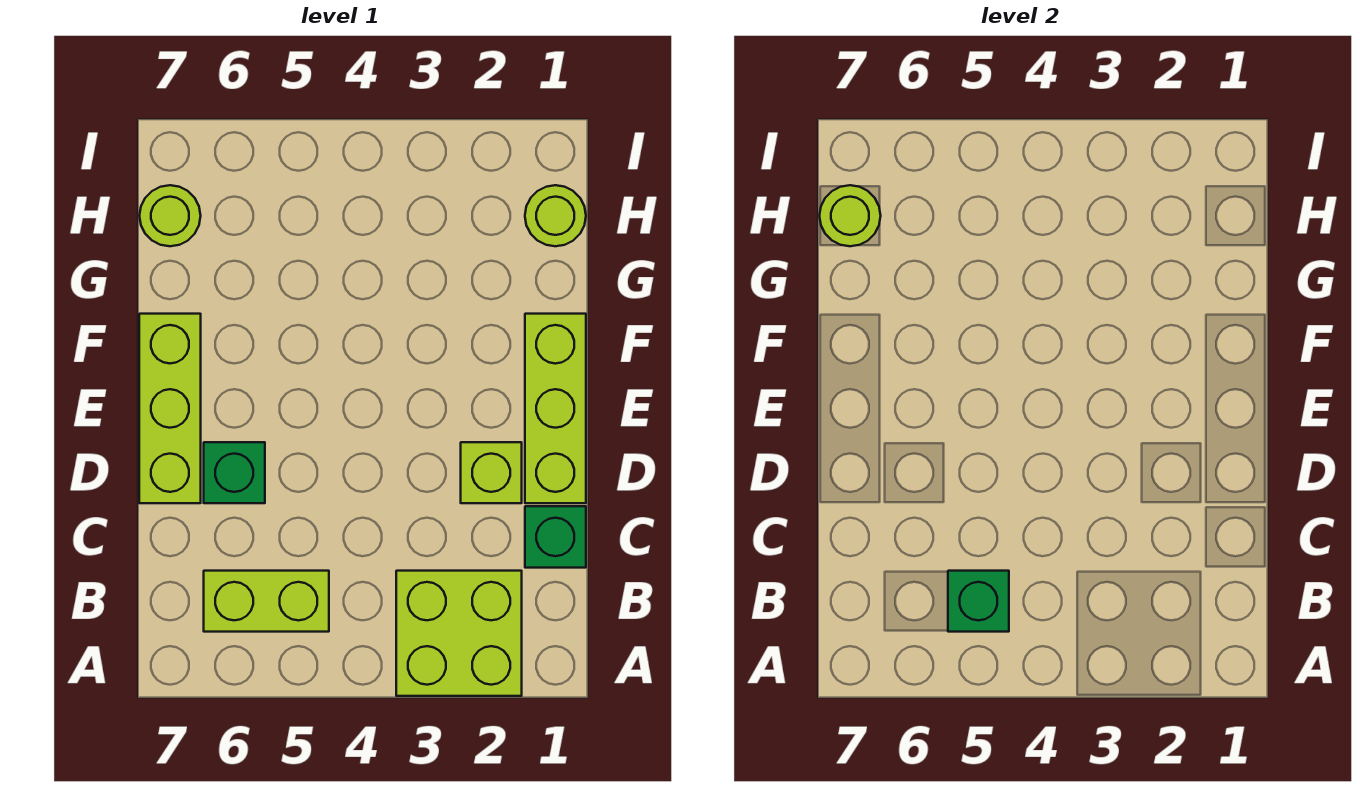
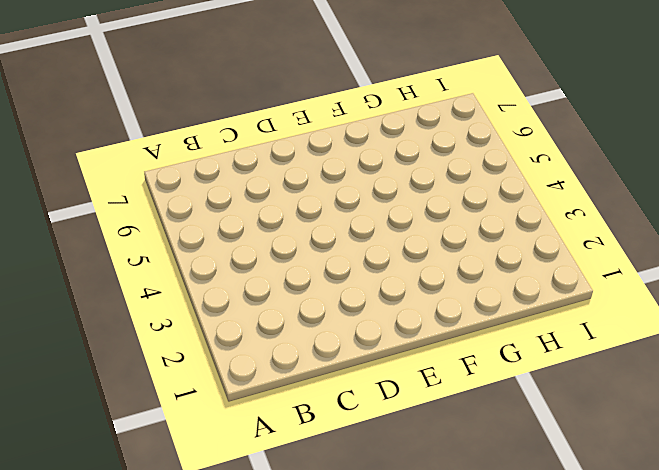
none -> lime 2x2 brick [396,571,522,696]
none -> lime 1x2 brick [204,571,329,632]

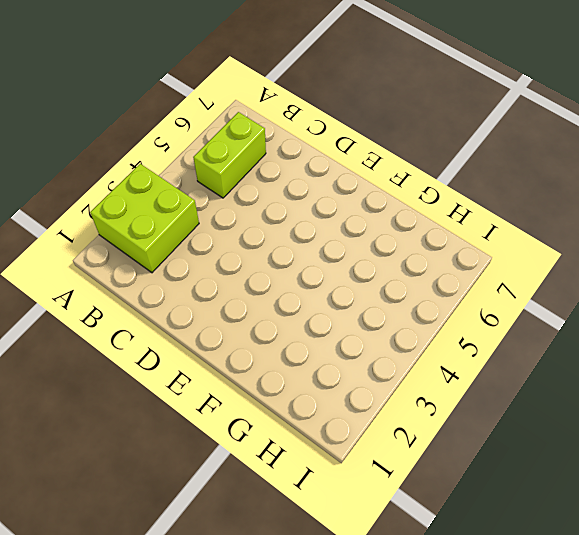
none -> green 1x1 brick [525,506,586,568]
none -> lime 1x3 brick [525,314,586,503]

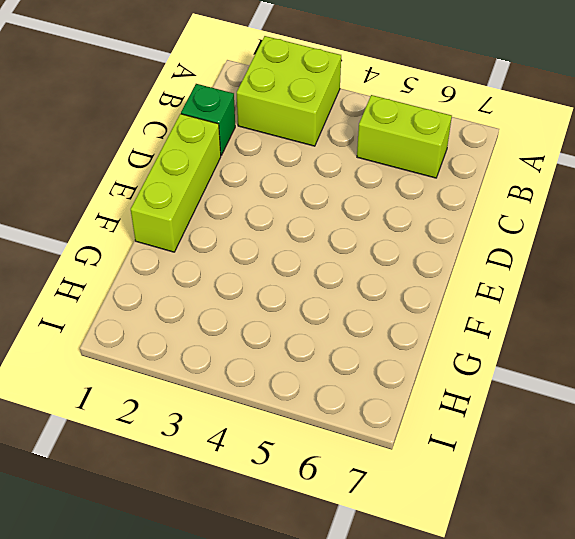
none -> lime 1x1 brick [461,442,522,503]
none -> green 1x1 brick [204,442,265,503]

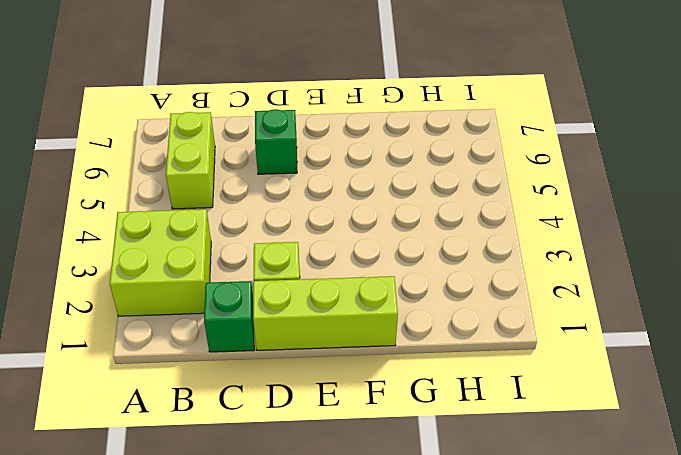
none -> lime 1x3 brick [139,314,201,503]
none -> lime 1x1 round brick [525,185,586,246]

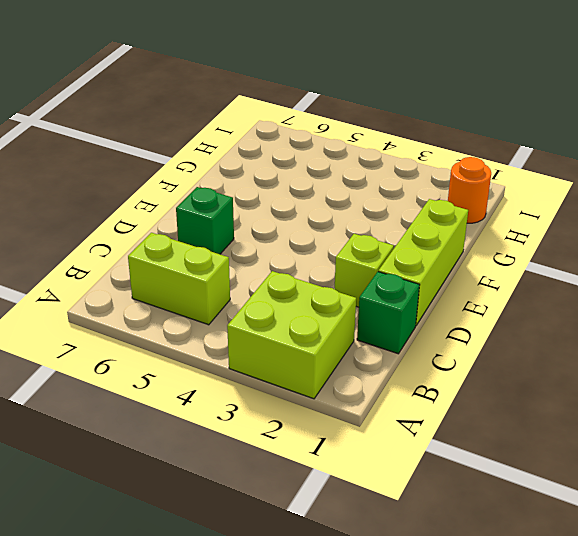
orange 1x1 round brick [448,157,491,223] -> lime 1x1 round brick [525,185,586,246]
none -> lime 1x3 brick [139,314,201,503]
none -> lime 1x1 round brick [140,185,201,246]

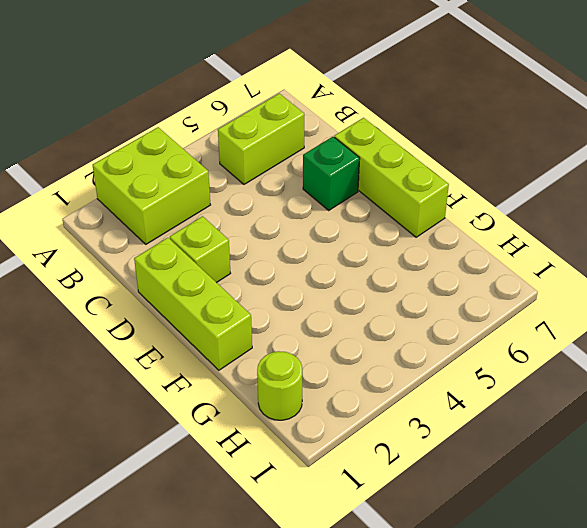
none -> green 1x1 brick [525,506,586,568]
none -> lime 1x1 round brick [140,185,201,246]

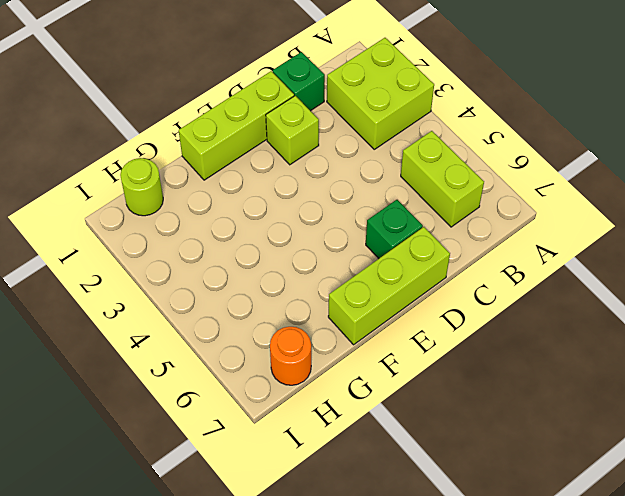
orange 1x1 round brick [270,327,311,385] -> lime 1x1 round brick [140,185,201,246]
none -> green 1x1 brick [948,571,1009,632]
none -> lime 1x1 round brick [820,185,881,246]

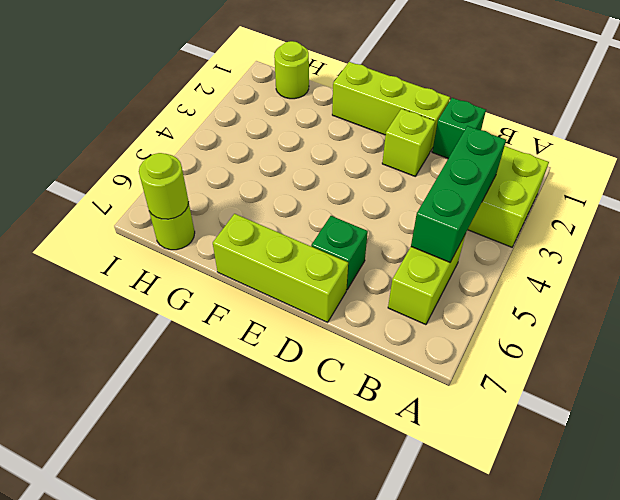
green 1x3 brick [411,126,506,262] -> green 1x1 brick [948,571,1009,632]

